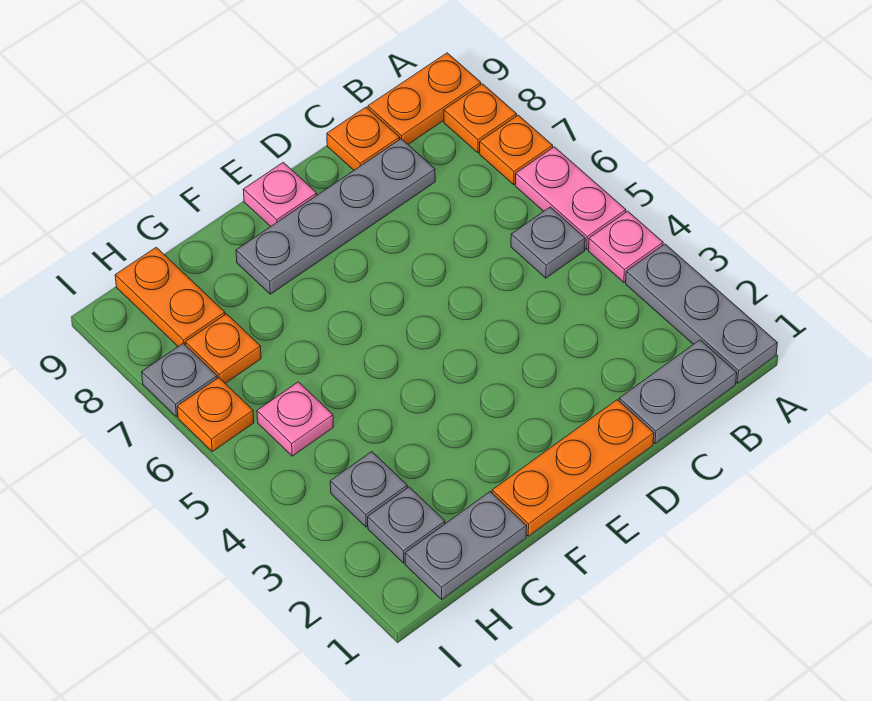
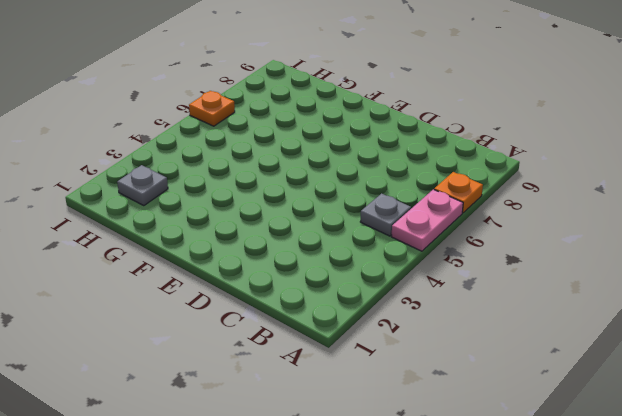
none -> grey 1x3 plate [626,244,777,383]
none -> pink 1x1 plate [589,211,663,282]
none -> orange 1x1 plate [444,84,517,153]

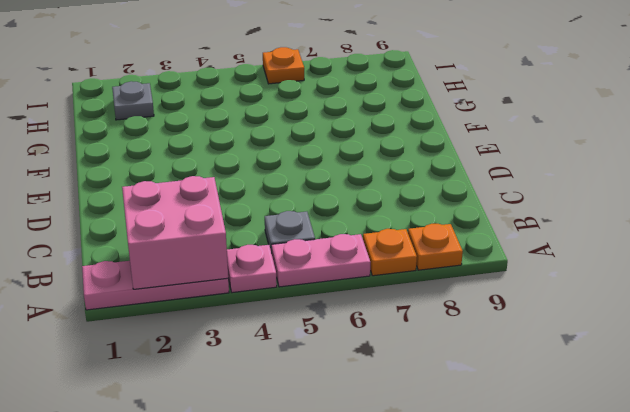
pink 1x3 plate [82,261,229,310] -> grey 1x3 plate [626,244,777,383]
pink 2x2 brick [122,176,228,289] -> none
none -> orange 1x2 plate [368,53,481,144]
none -> grey 1x2 plate [619,340,737,444]
none -> grey 1x4 plate [236,139,435,294]

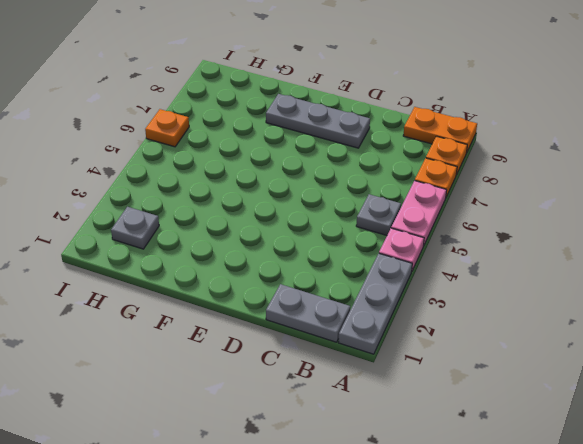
grey 1x3 plate [266,94,370,148] -> grey 1x4 plate [236,139,435,294]
none -> orange 1x1 plate [327,107,400,170]
none -> orange 1x3 plate [492,400,654,536]
none -> pink 1x1 plate [243,162,317,227]

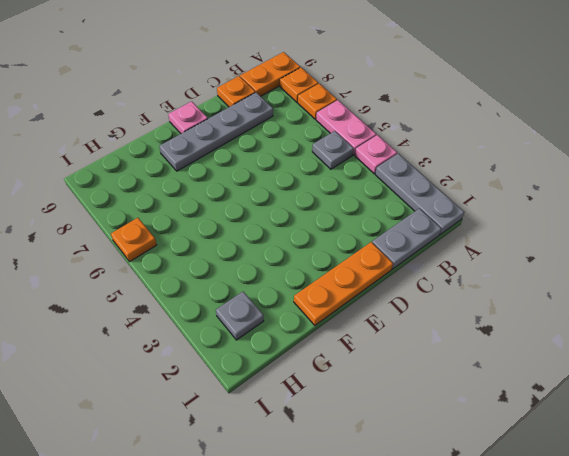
none -> grey 1x2 plate [405,492,527,599]
none -> grey 1x1 plate [330,452,407,527]
none -> pink 1x1 plate [257,382,333,456]

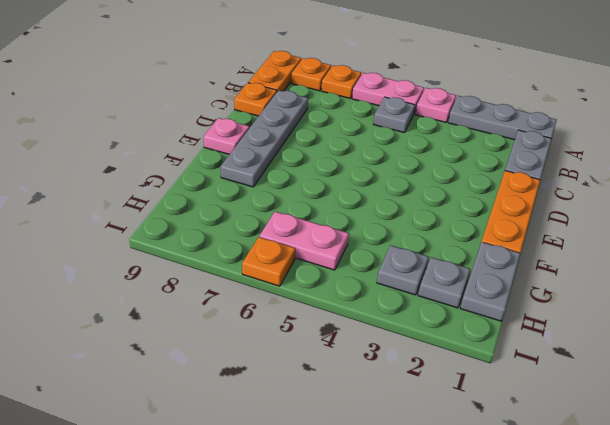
pink 1x2 plate [259,211,349,270] -> pink 1x1 plate [257,382,333,456]
none -> orange 1x1 plate [185,314,261,383]
none -> orange 1x2 plate [115,247,225,346]
none -> grey 1x1 plate [142,343,217,417]

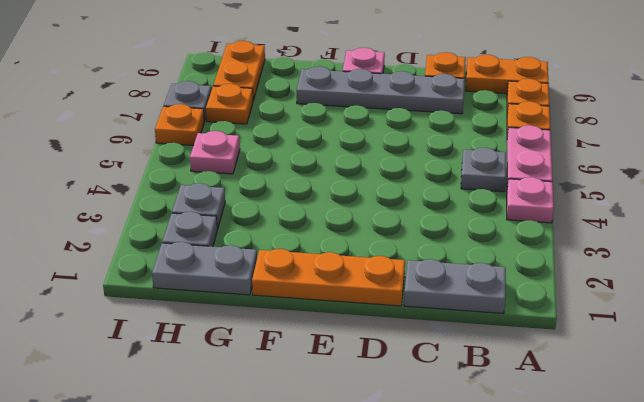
none -> grey 1x3 plate [626,244,777,383]

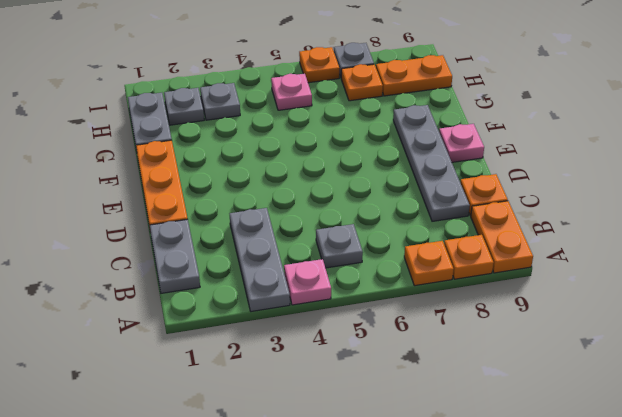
grey 1x3 plate [230,208,290,312] -> grey 1x3 plate turned to [626,244,777,383]
none -> pink 1x2 plate [515,147,626,249]

